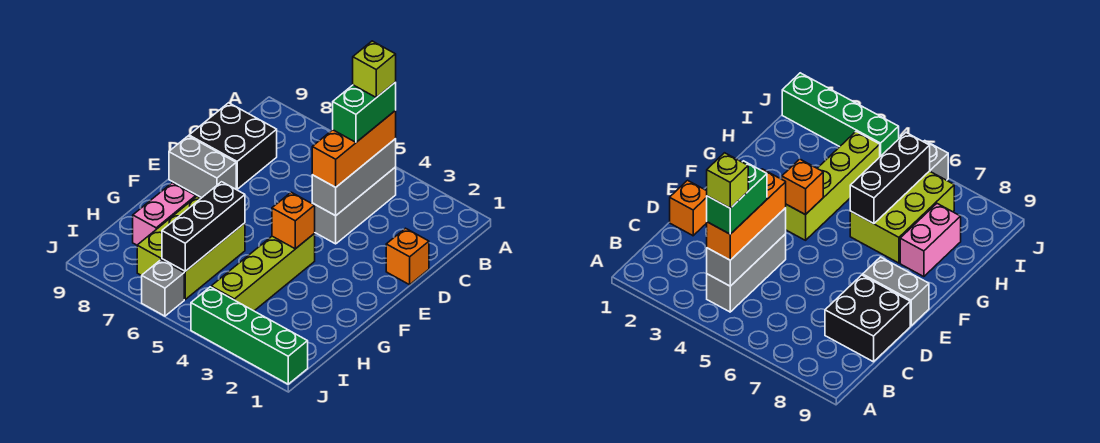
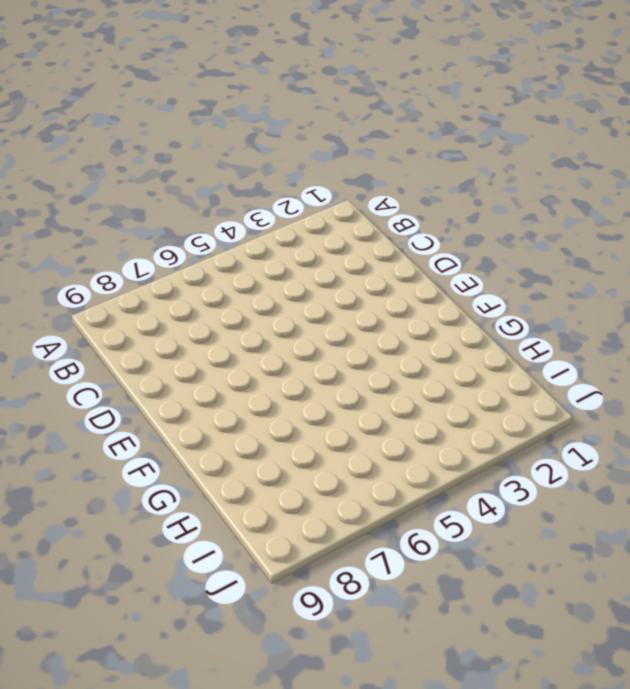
none -> grey 1x3 brick [312,167,396,244]
none -> black 2x2 brick [189,103,277,189]
none -> orange 1x1 brick [386,228,429,285]

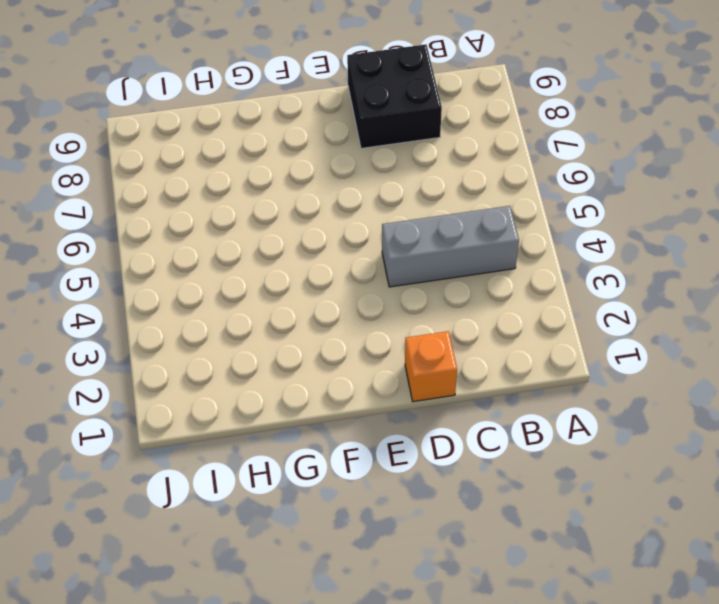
none -> grey 1x2 brick [169,136,236,198]
none -> lime 1x4 brick [211,234,315,311]
none -> lime 2x3 brick [137,197,245,299]

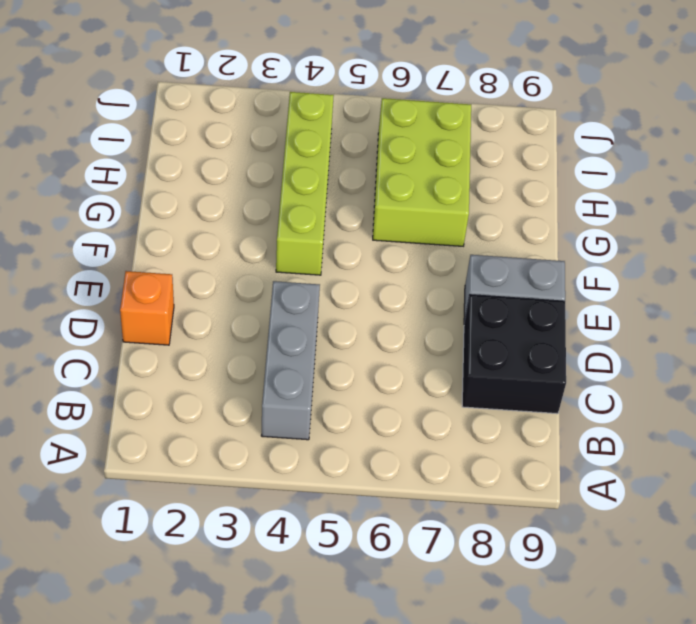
none -> pink 1x2 brick [133,183,196,245]
none -> green 1x4 brick [191,287,308,384]
none -> grey 1x1 brick [142,260,184,316]

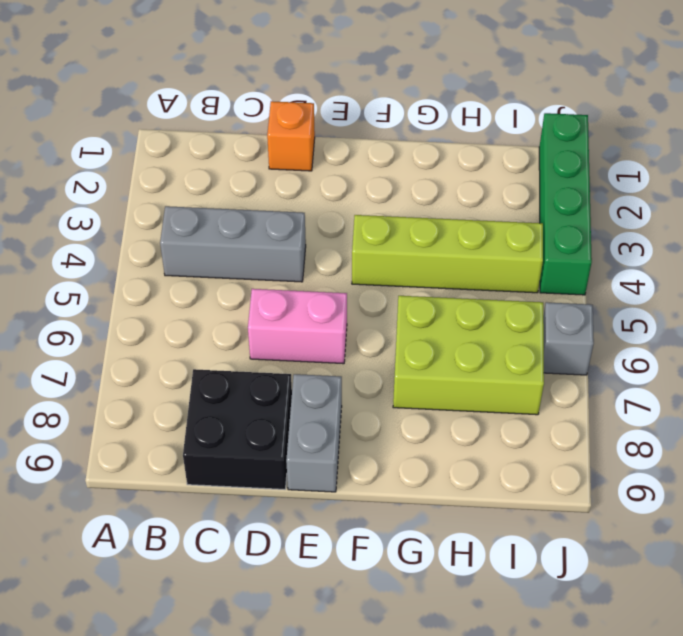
pink 1x2 brick [248,289,347,364] -> pink 1x2 brick moved to [133,183,196,245]
none -> grey 1x3 brick [312,139,396,216]
none -> orange 1x1 brick [272,192,315,249]
none -> black 1x3 brick [162,182,245,271]

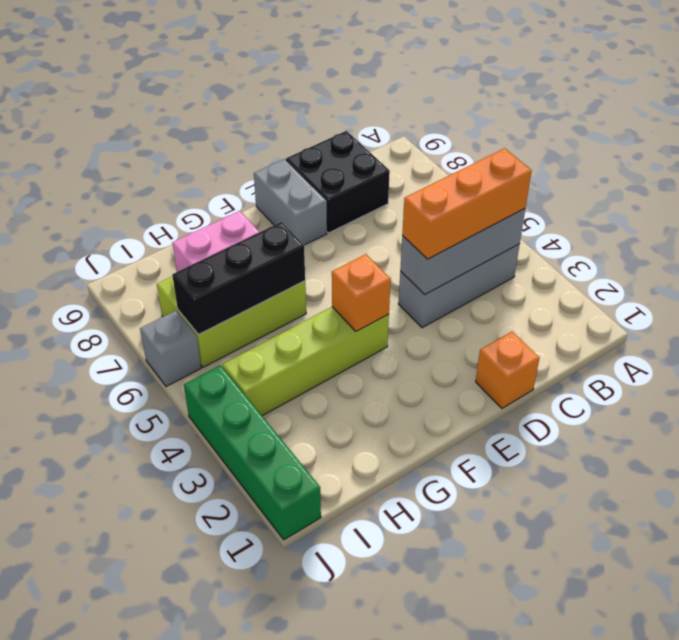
none -> green 1x2 brick [333,82,396,142]
none -> lime 1x1 brick [353,41,396,98]

